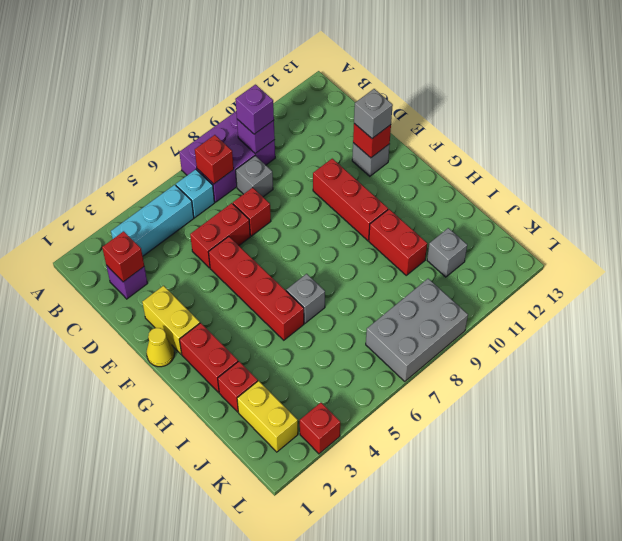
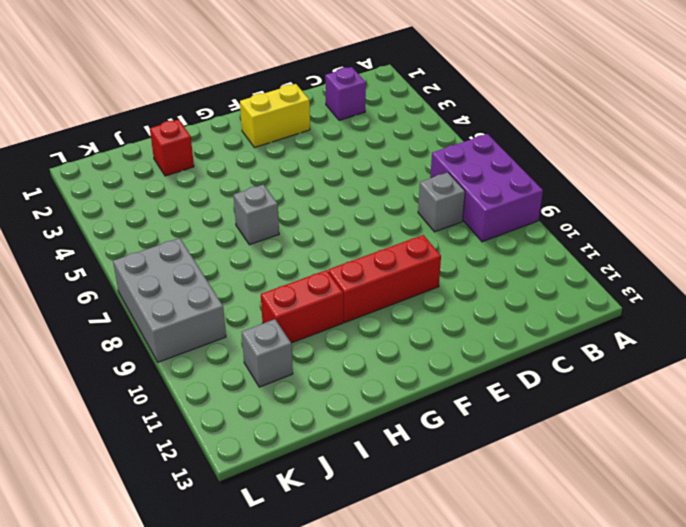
none -> cyan 1x3 brick [111,185,194,256]
none -> cyan 1x1 brick [176,169,215,218]
none -> red 1x2 brick [190,203,250,268]

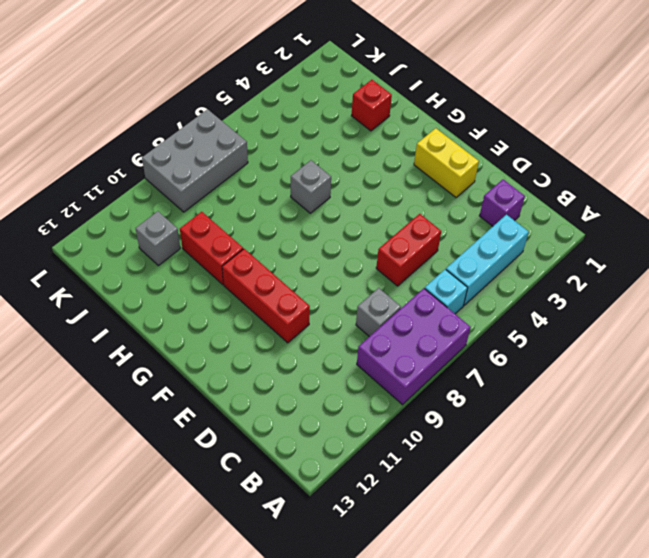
none -> red 1x1 brick [233,188,271,236]
none -> red 1x4 brick [208,237,304,340]
none -> grey 1x1 brick [352,143,390,176]

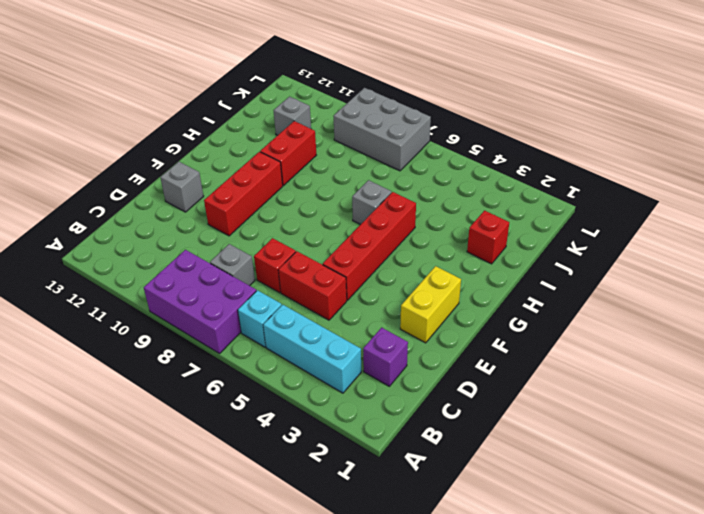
none -> yellow 1x1 cone [146,328,174,367]
none -> red 1x2 brick [179,323,238,393]
none -> yellow 1x2 brick [237,381,298,452]

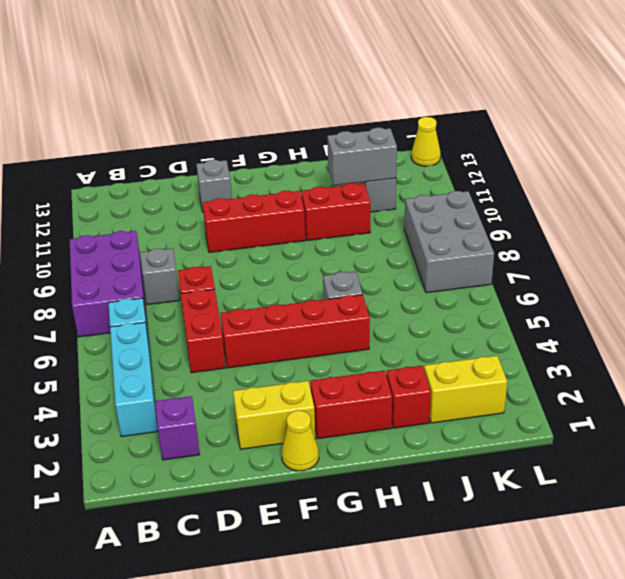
grey 1x2 brick [327,128,397,185] -> none
yellow 1x1 cone [411,117,441,166] -> none
none -> red 1x1 brick [300,403,340,454]
none -> red 1x1 brick [195,135,234,184]
none -> purple 1x1 brick [237,119,275,154]

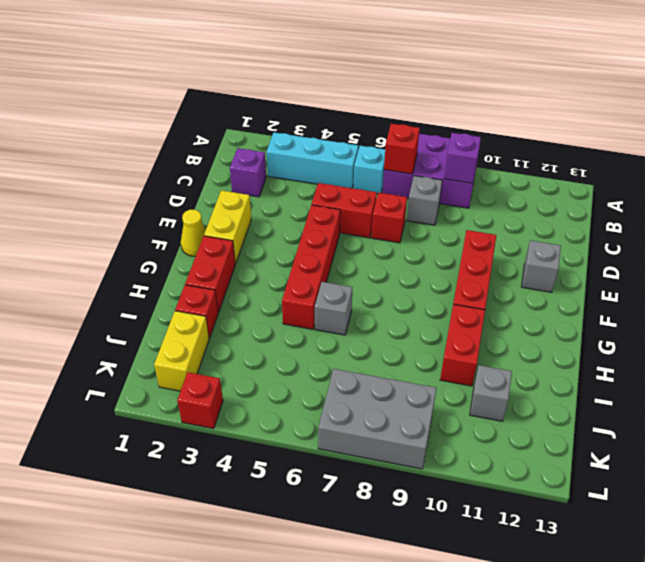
none -> red 1x1 brick [102,231,144,282]
none -> red 1x1 brick [353,124,391,158]
none -> purple 1x1 brick [235,85,274,134]

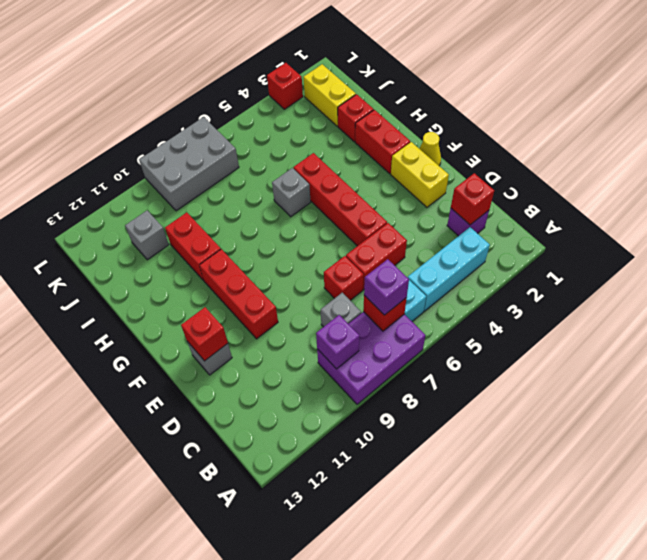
purple 1x1 brick [364,259,409,315] -> purple 1x1 brick moved to [235,85,274,134]
none -> grey 1x1 brick [354,89,393,138]

